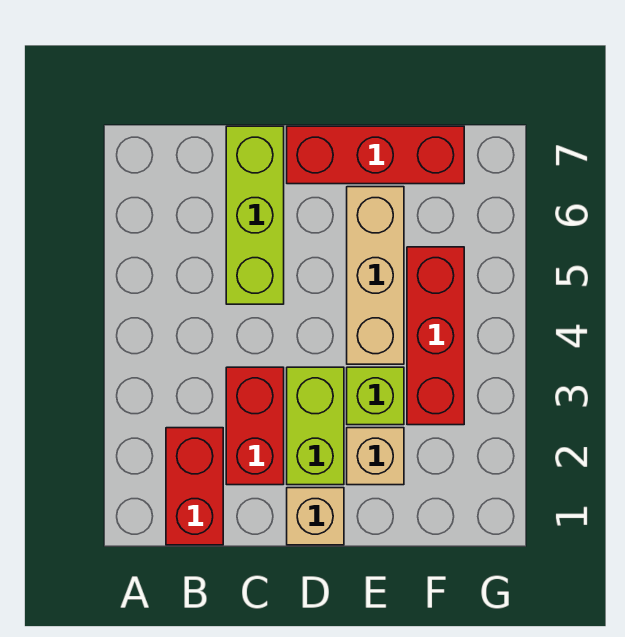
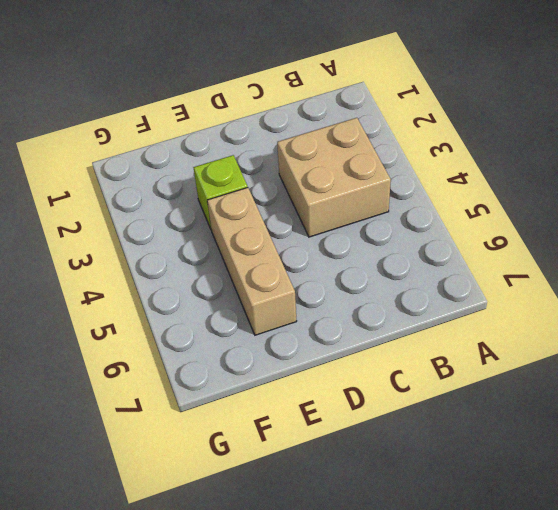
tan 2x2 brick [277,118,391,237] -> red 1x2 brick [226,367,284,485]
none -> red 1x2 brick [166,428,223,545]
none -> lime 1x3 brick [226,126,284,304]

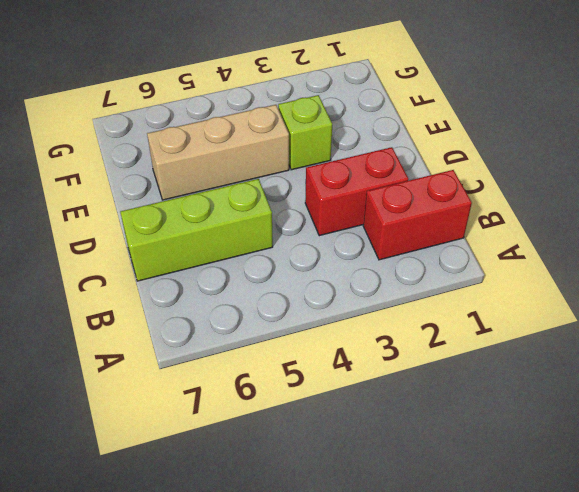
none -> tan 1x1 brick [287,488,344,545]
none -> lime 1x2 brick [287,367,344,485]

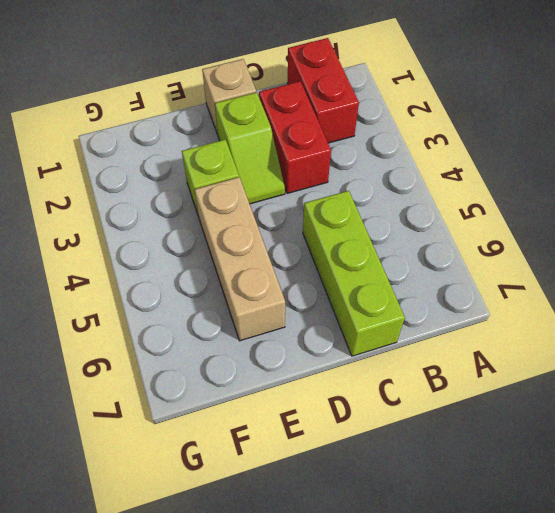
lime 1x2 slope [215,92,285,204] -> lime 1x2 brick [287,367,344,485]
none -> red 1x3 brick [287,126,464,184]
none -> tan 1x1 brick [347,428,404,485]

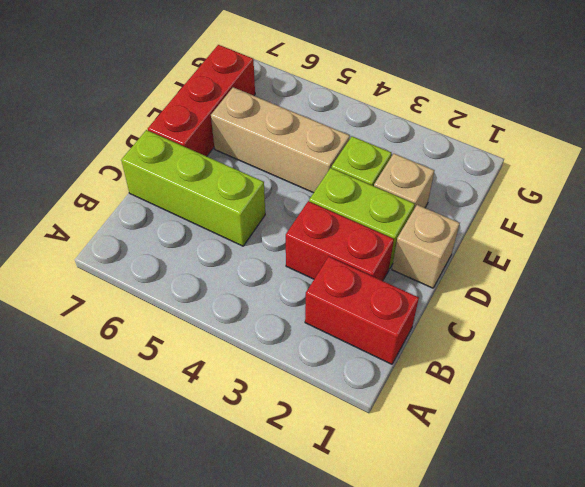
none -> red 1x3 brick [407,247,464,425]

